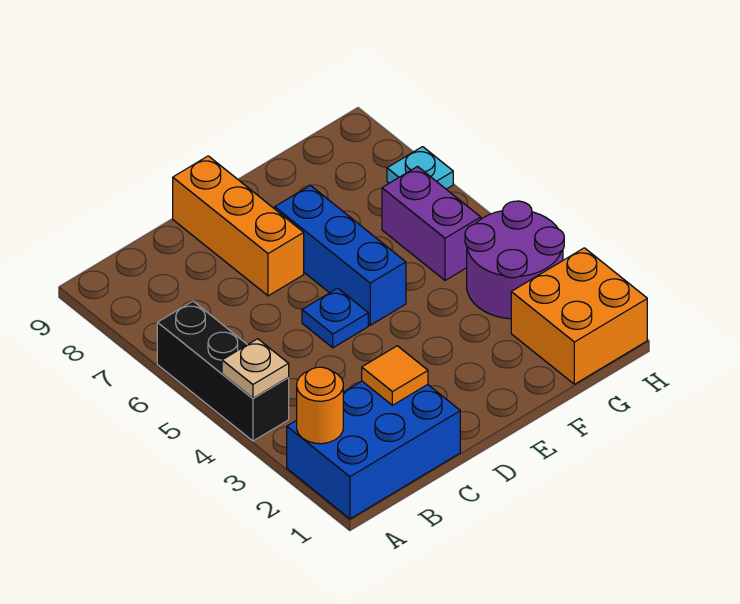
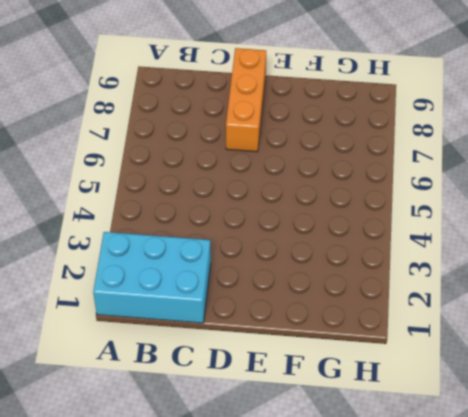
cyan 2x3 brick [93,232,211,323] -> blue 2x3 brick [287,381,460,519]
none -> black 1x3 brick [157,301,289,441]
none -> blue 1x1 plate [302,288,368,348]
none -> blue 1x3 brick [275,185,406,325]

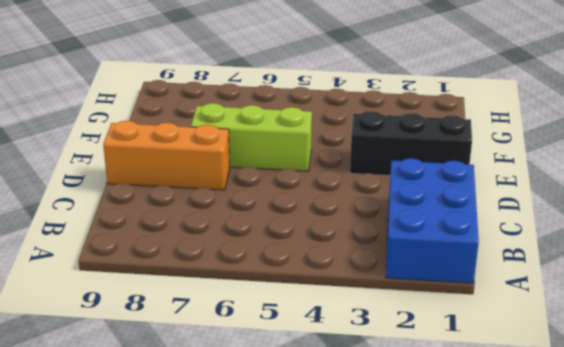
black 1x3 brick [350,111,472,176] -> black 1x3 brick moved to [157,301,289,441]
lime 1x3 brick [191,103,312,171] -> blue 1x3 brick [275,185,406,325]
none -> blue 1x1 plate [302,288,368,348]
none -> orange 2x2 brick [511,248,647,384]
none -> purple 2x2 round brick [465,201,564,319]

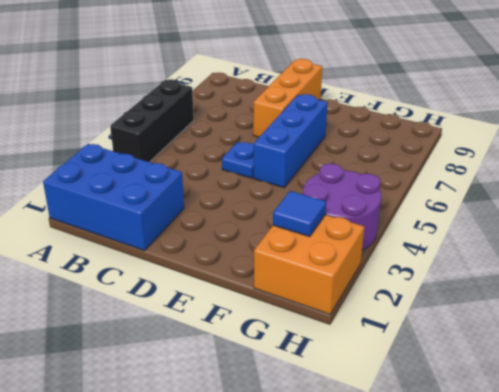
blue 1x1 tile [273,191,326,237] -> none
none -> purple 1x2 brick [382,167,481,280]
none -> cyan 1x1 plate [387,147,453,189]
none -> orange 1x1 round brick [297,367,343,444]

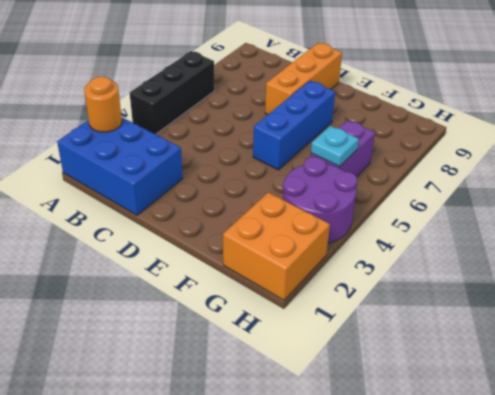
cyan 1x1 plate [311,126,359,166] -> cyan 1x1 plate moved to [387,147,453,189]
none -> blue 1x1 plate [302,288,368,348]
none -> tan 1x1 plate [222,339,289,398]
none -> orange 1x1 tile [362,346,428,405]

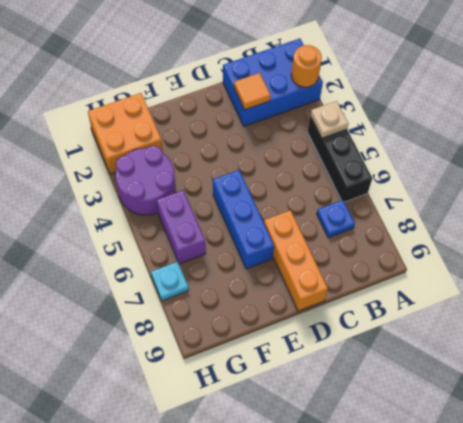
blue 1x1 plate [317,200,355,238] -> blue 1x1 plate moved to [302,288,368,348]

